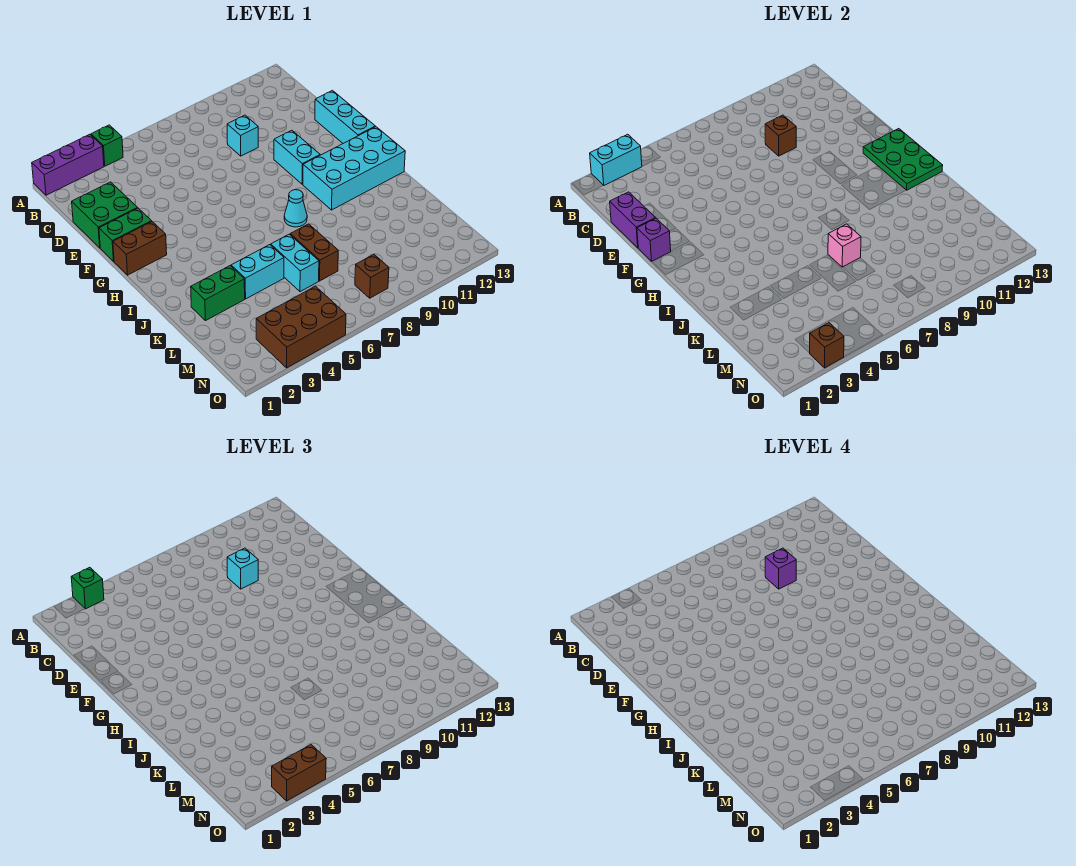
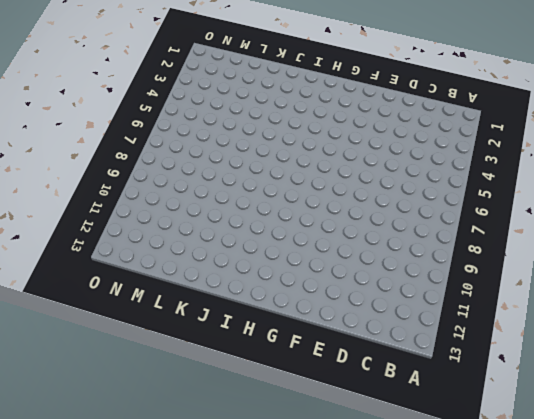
none -> purple 1x3 brick [32,134,104,195]
none -> green 1x1 brick [91,125,123,166]
none -> green 2x2 brick [72,182,137,248]

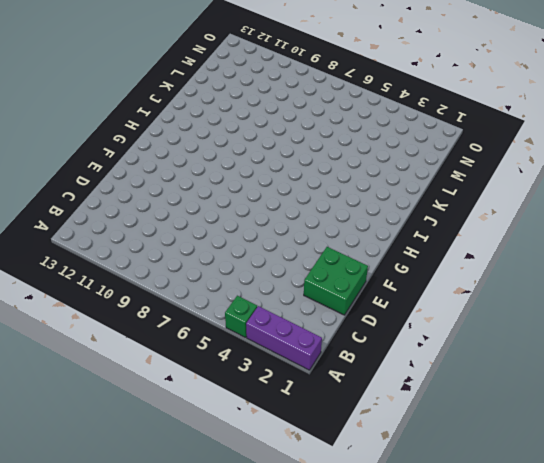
none -> cyan 1x1 brick [227,115,258,156]
none -> cyan 1x3 brick [315,90,375,143]
none -> green 1x2 brick [99,208,152,261]

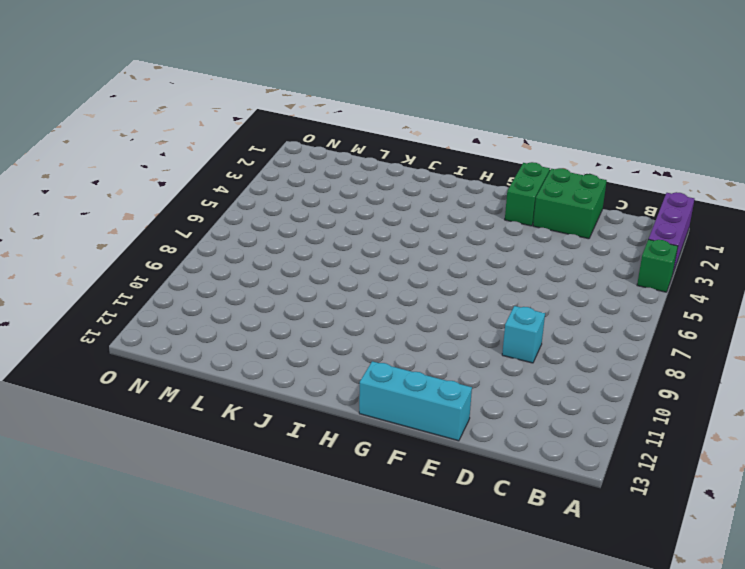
none -> cyan 1x2 brick [274,130,320,184]
none -> brown 1x2 brick [113,222,167,275]
none -> cyan 2x4 brick [303,127,405,210]

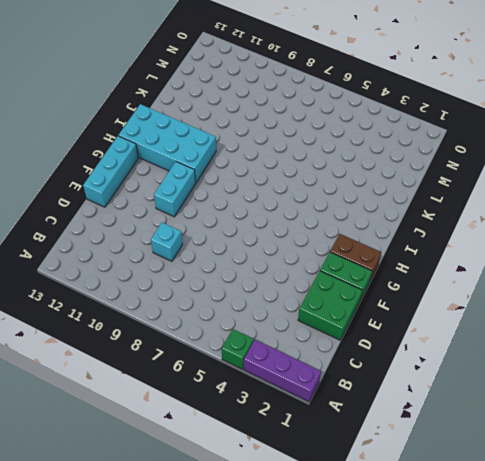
none -> cyan 1x1 cone [284,190,307,227]
none -> green 1x2 brick [191,266,245,321]
none -> cyan 1x2 brick [231,245,284,299]

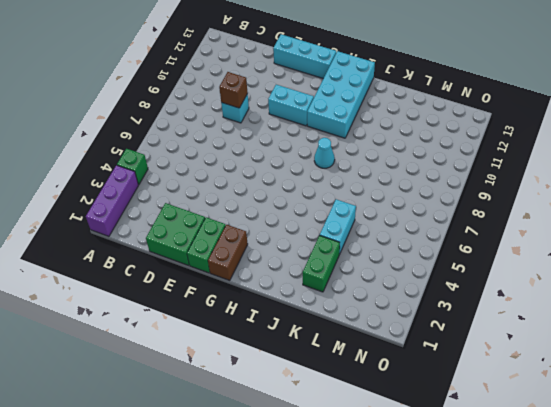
none -> cyan 1x2 brick [270,234,319,292]
none -> brown 1x2 brick [290,224,338,281]
none -> brown 2x3 brick [256,286,346,368]

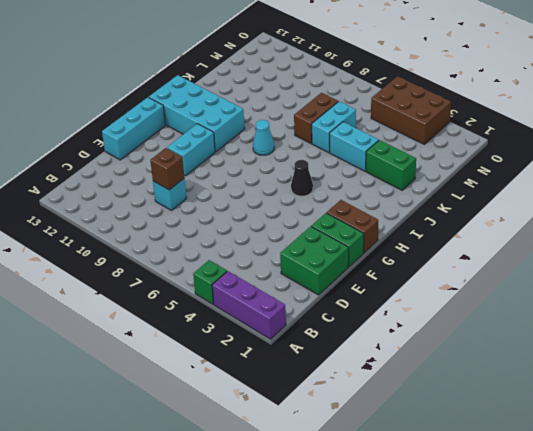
black 1x1 cone [291,160,313,196] -> none
none -> brown 1x1 brick [355,255,389,298]
none -> cyan 1x2 brick [590,134,642,185]
none -> purple 1x2 brick [610,192,655,248]

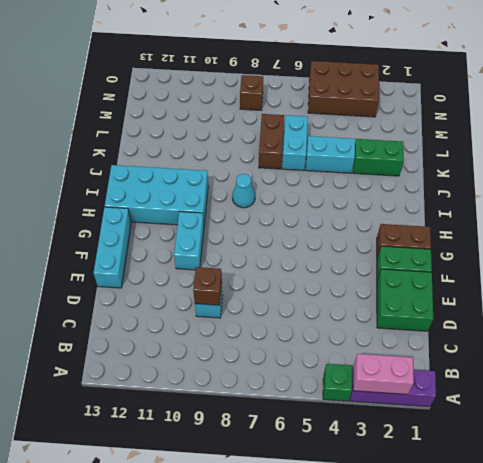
pink 1x2 brick [353,354,414,394] -> cyan 1x2 brick [590,134,642,185]
none -> purple 1x2 brick [610,192,655,248]
none -> purple 1x1 brick [637,218,671,261]
none -> green 2x3 plate [863,129,943,190]

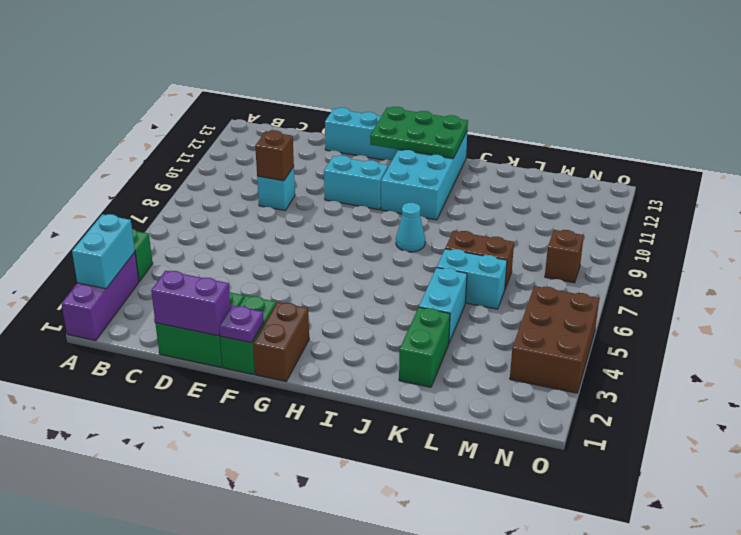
purple 1x1 plate [219,305,264,343] -> purple 1x1 brick [637,218,671,261]
none -> pink 1x1 brick [828,224,861,267]
none -> brown 1x1 brick [810,323,844,368]
none -> green 1x1 brick [71,567,104,609]

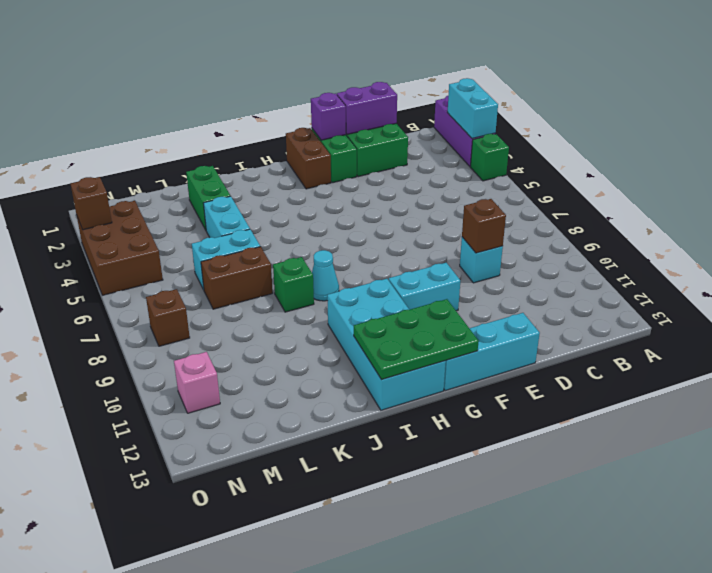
green 1x1 brick [273,257,314,312] -> green 1x1 brick moved to [71,567,104,609]
pink 1x1 brick [174,352,220,413] -> pink 1x1 brick moved to [828,224,861,267]
none -> cyan 1x1 brick [227,548,258,589]
none -> brown 1x2 brick [272,745,326,801]
none -> purple 1x1 brick [765,548,796,589]

